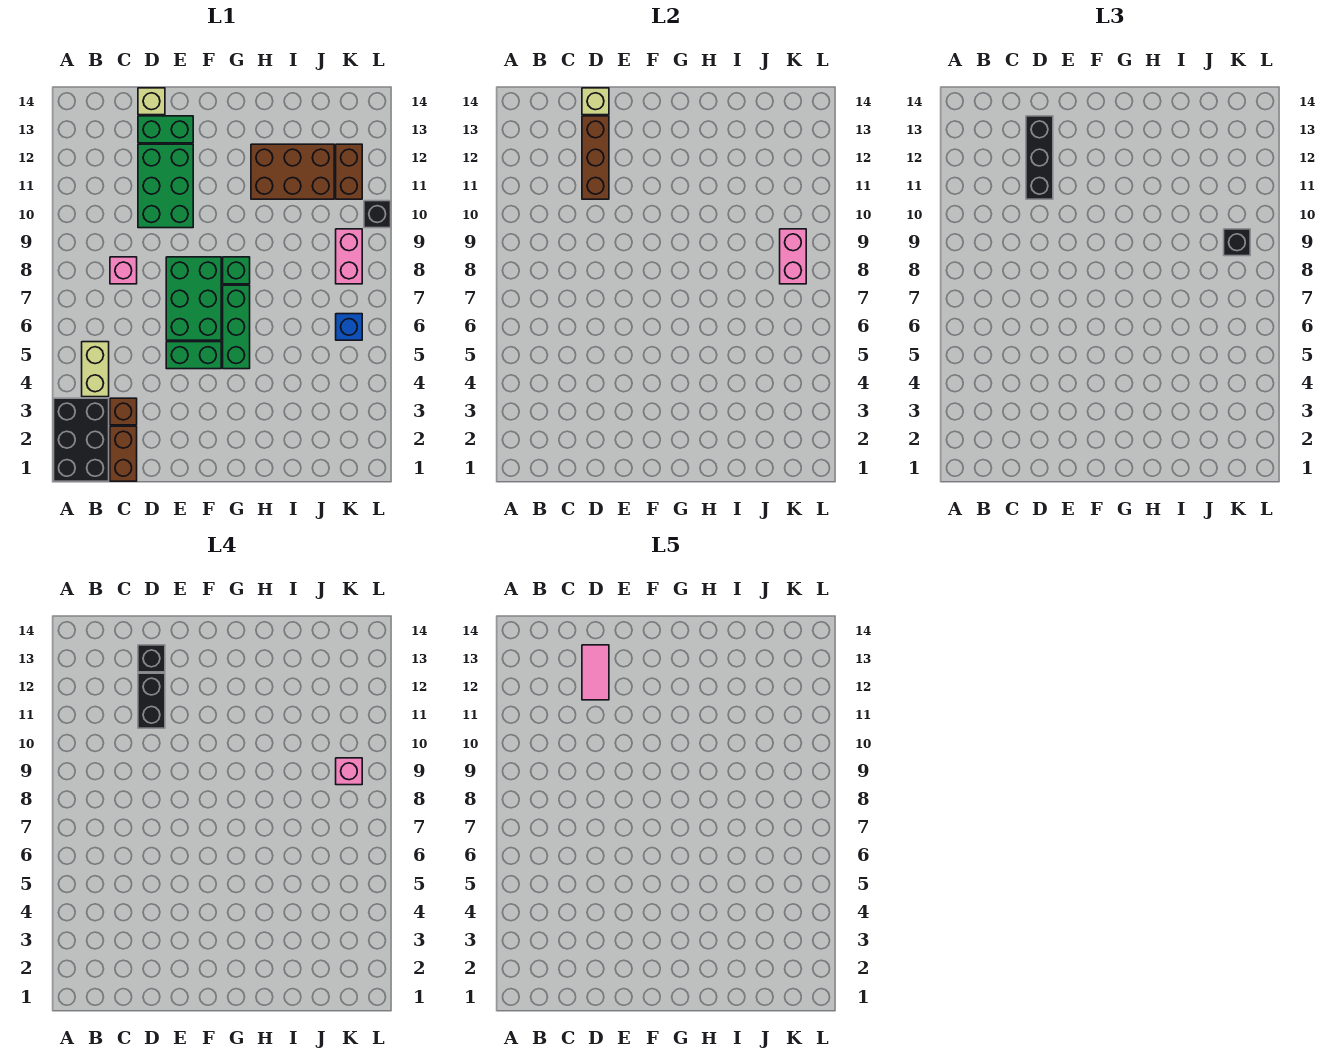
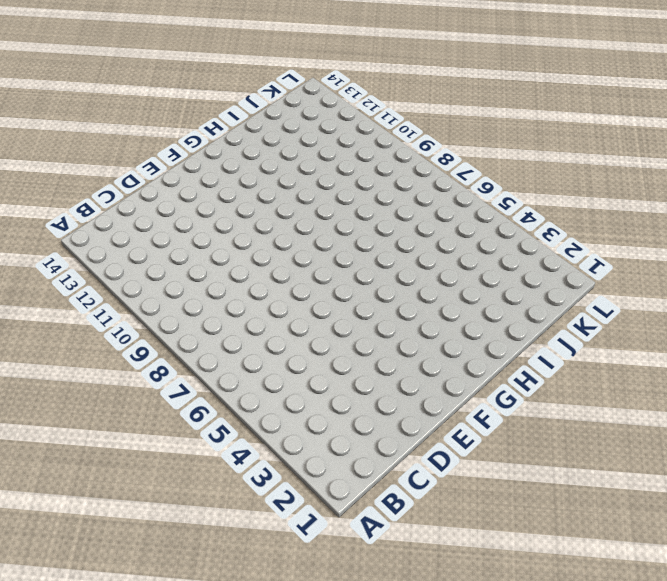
none -> black 2x3 brick [54,398,109,481]
none -> tan 1x2 brick [82,342,109,397]
none -> brown 1x2 brick [110,426,137,481]

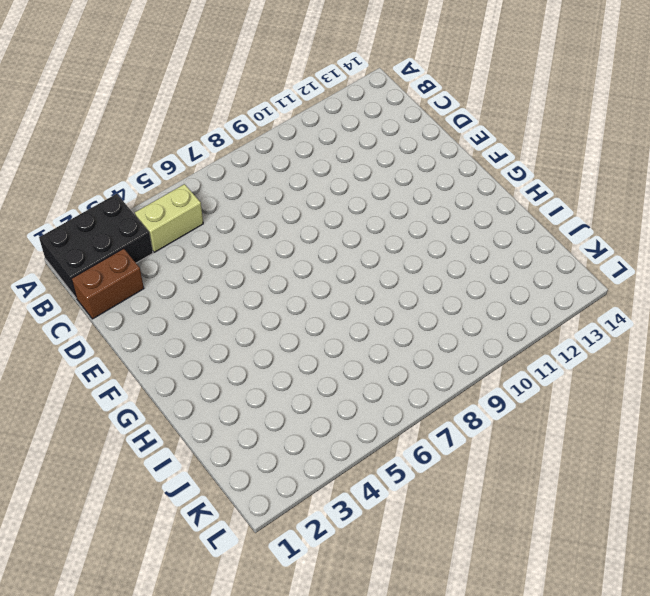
none -> brown 1x1 brick [110,398,137,425]
none -> pink 1x1 brick [110,257,137,284]
none -> green 2x3 brick [138,144,193,228]

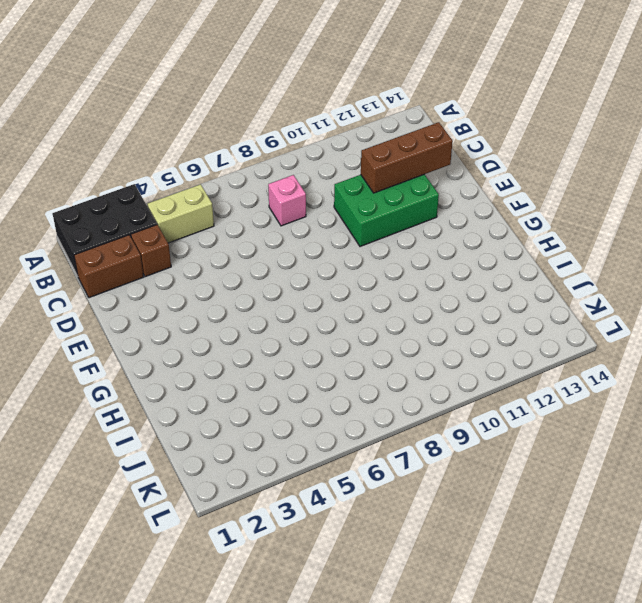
none -> green 1x2 brick [138,116,193,143]
none -> tan 1x1 brick [138,88,165,115]
none -> green 1x2 brick [166,342,221,369]

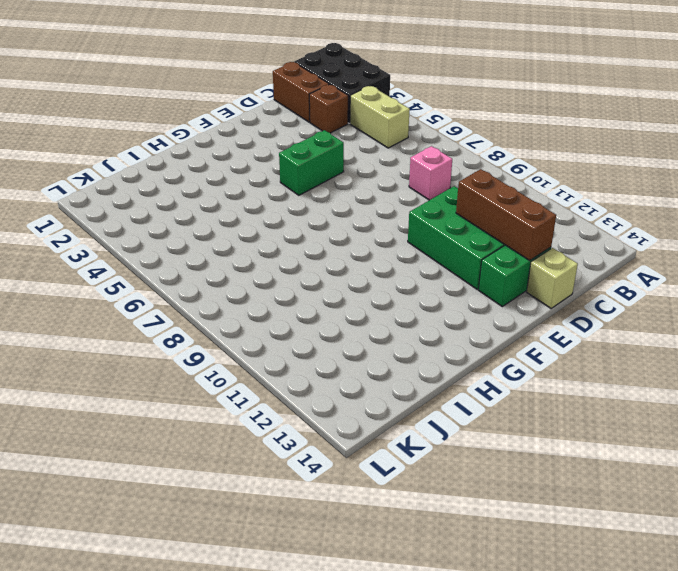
none -> green 2x3 brick [166,257,221,340]
none -> green 1x3 brick [223,285,250,369]
none -> green 1x1 brick [223,257,250,284]

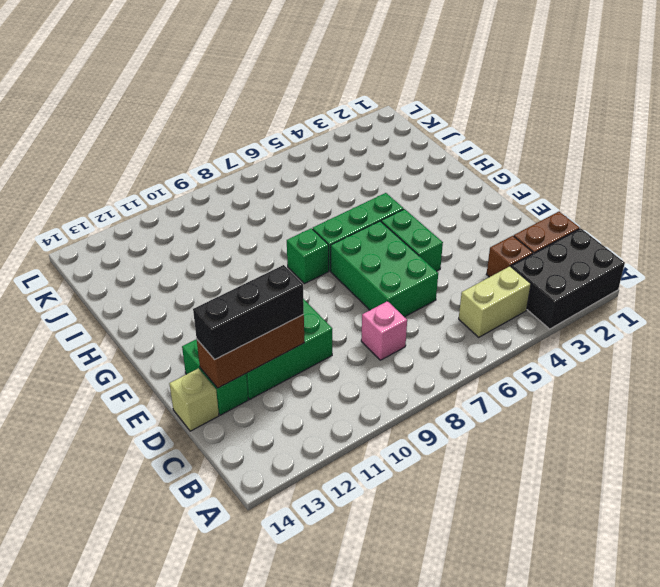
green 2x3 brick [331,221,438,317] -> green 2x3 brick turned to [166,257,221,340]
none -> brown 2x3 brick [251,144,334,199]
none -> blue 1x1 brick [336,314,362,340]
none -> pink 1x2 brick [336,229,362,284]

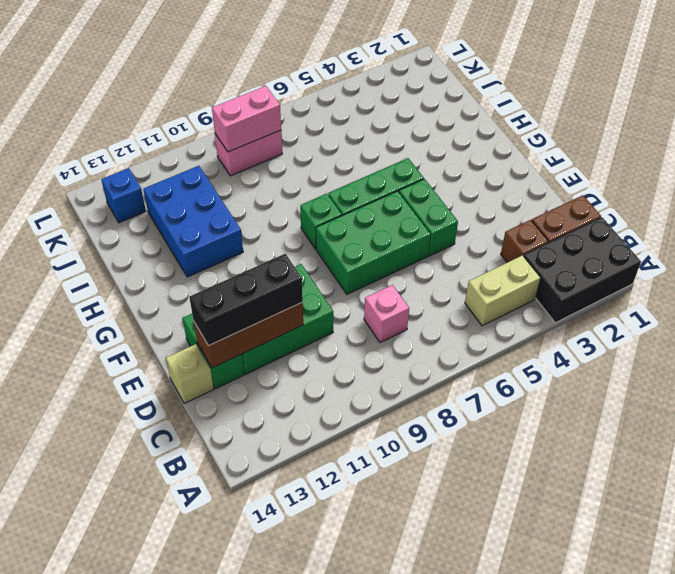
blue 2x3 brick [143,166,243,277] -> brown 2x3 brick [251,144,334,199]
blue 1x1 brick [101,168,146,223] -> blue 1x1 brick moved to [336,314,362,340]
none -> brown 1x2 brick [336,144,362,199]
none -> black 1x1 brick [364,201,391,228]
none -> tan 1x1 brick [582,88,609,115]

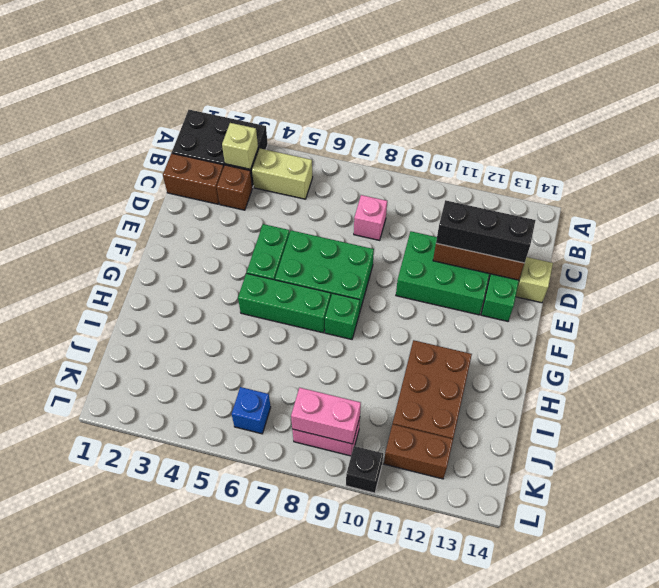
tan 1x1 brick [222,123,258,169] -> tan 1x1 brick moved to [582,88,609,115]
none -> black 1x1 brick [1224,229,1250,256]
none -> black 1x2 brick [138,673,165,728]
none -> black 1x1 brick [138,645,165,672]

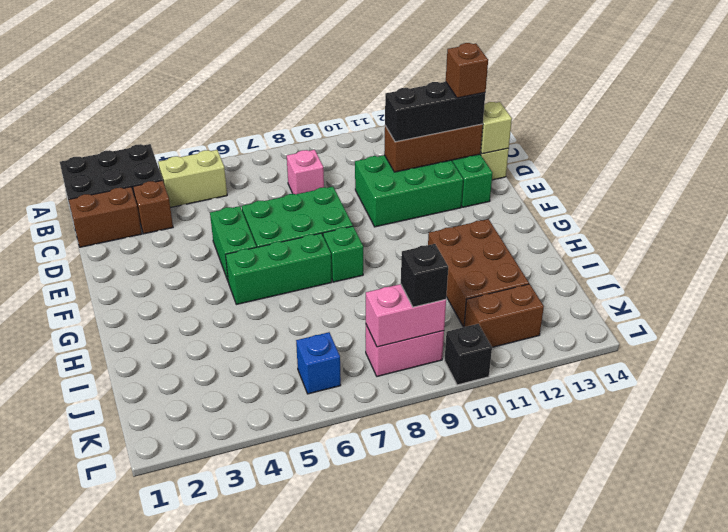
brown 1x1 brick [446,43,488,98] -> black 1x1 brick [138,645,165,672]
none -> black 1x2 brick [138,673,165,728]
none -> pink 1x1 brick [336,758,362,785]
none -> pink 1x2 tile [582,645,609,700]

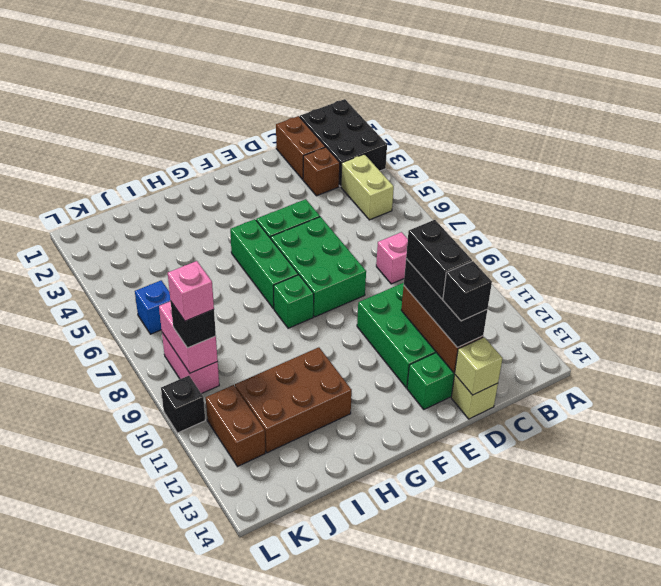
none -> pink 1x2 tile [582,645,609,700]

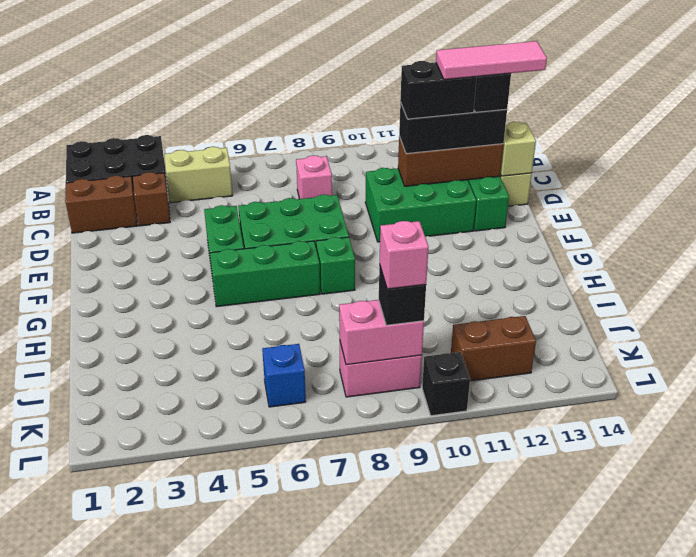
pink 1x3 tile [436,41,547,80] -> pink 1x2 tile [582,645,609,700]
none -> brown 2x3 brick [251,144,334,199]

